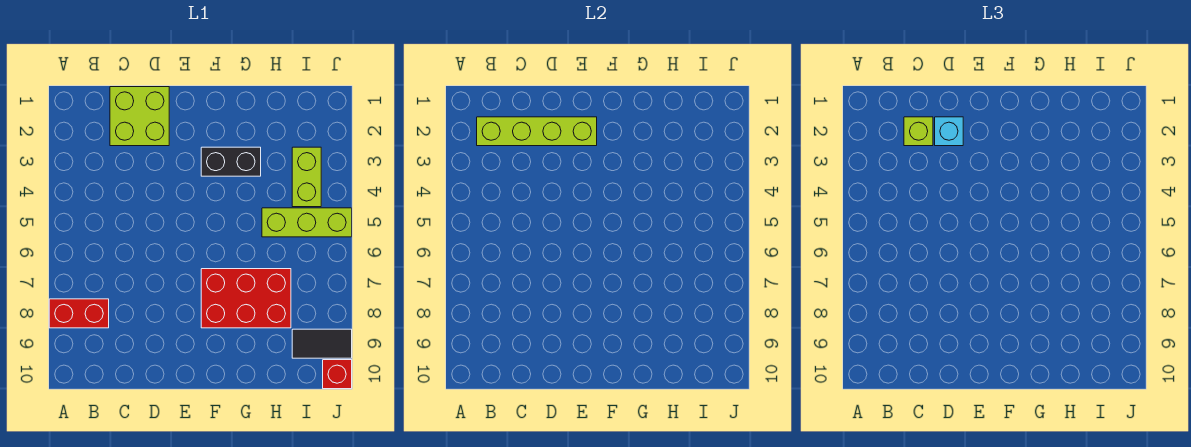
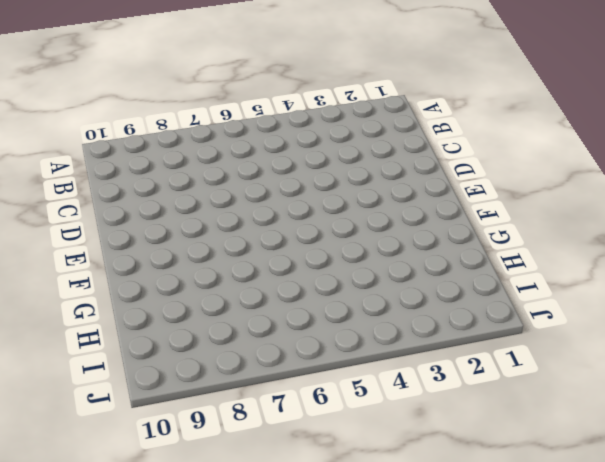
none -> red 1x2 brick [49,299,109,328]
none -> lime 2x2 brick [110,87,169,146]

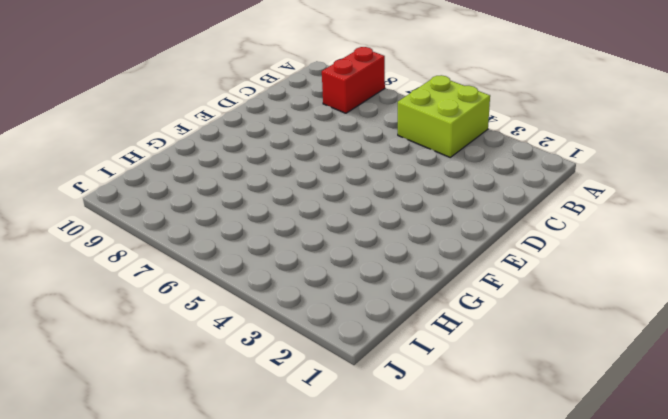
lime 2x2 brick [398,75,490,157] -> lime 2x2 brick moved to [110,87,169,146]
none -> black 1x2 brick [201,147,261,176]
none -> red 2x3 brick [201,269,291,328]

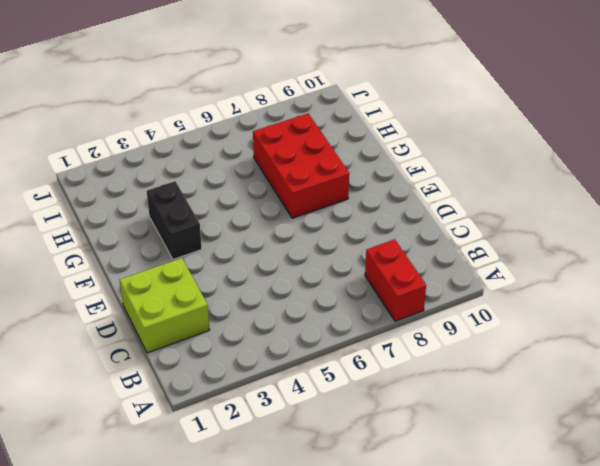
none -> lime 1x3 brick [262,208,352,237]
none -> lime 1x2 brick [292,147,321,207]

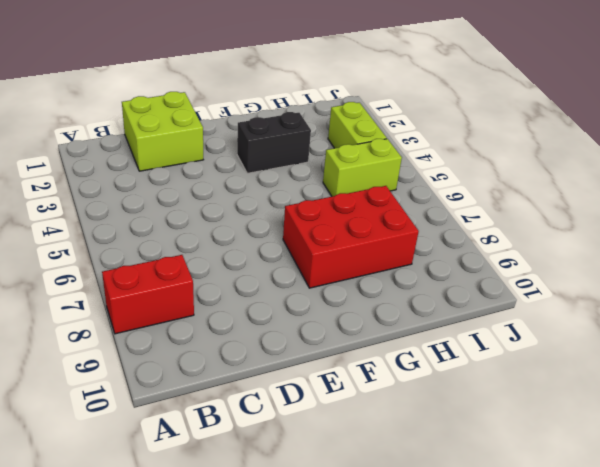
lime 1x2 brick [323,139,402,196] -> lime 1x3 brick [262,208,352,237]
none -> black 1x2 tile [292,329,352,358]
none -> red 1x1 brick [323,360,352,389]

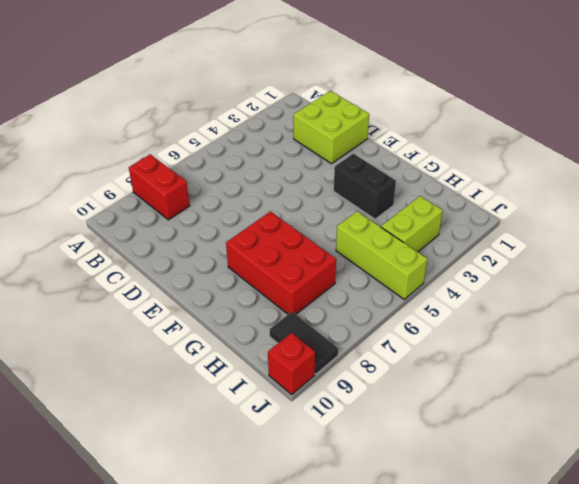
none -> lime 1x4 brick [477,117,597,146]
none -> lime 1x1 brick [904,117,933,146]

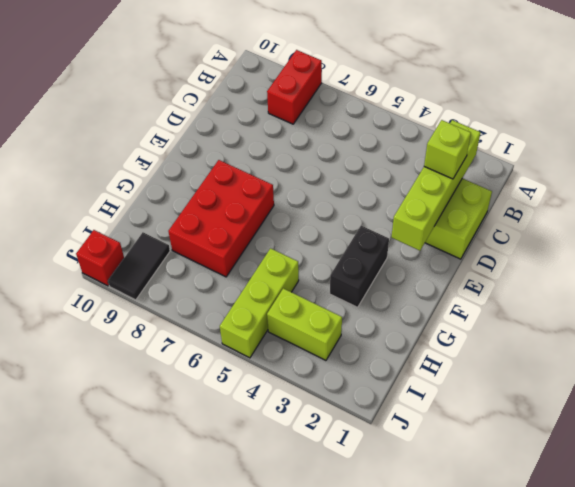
none -> cyan 1x1 brick [935,117,963,146]

